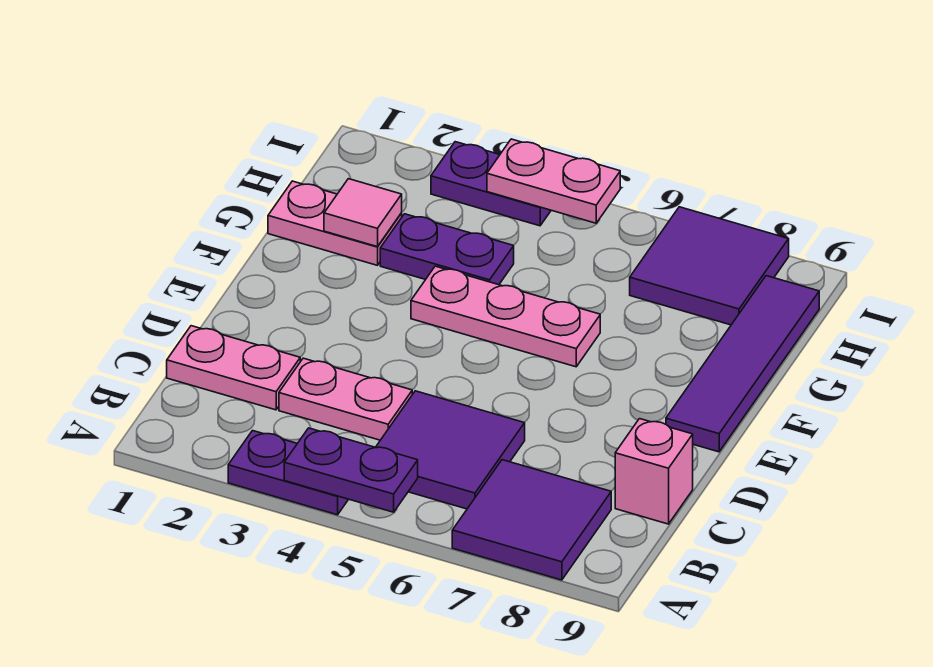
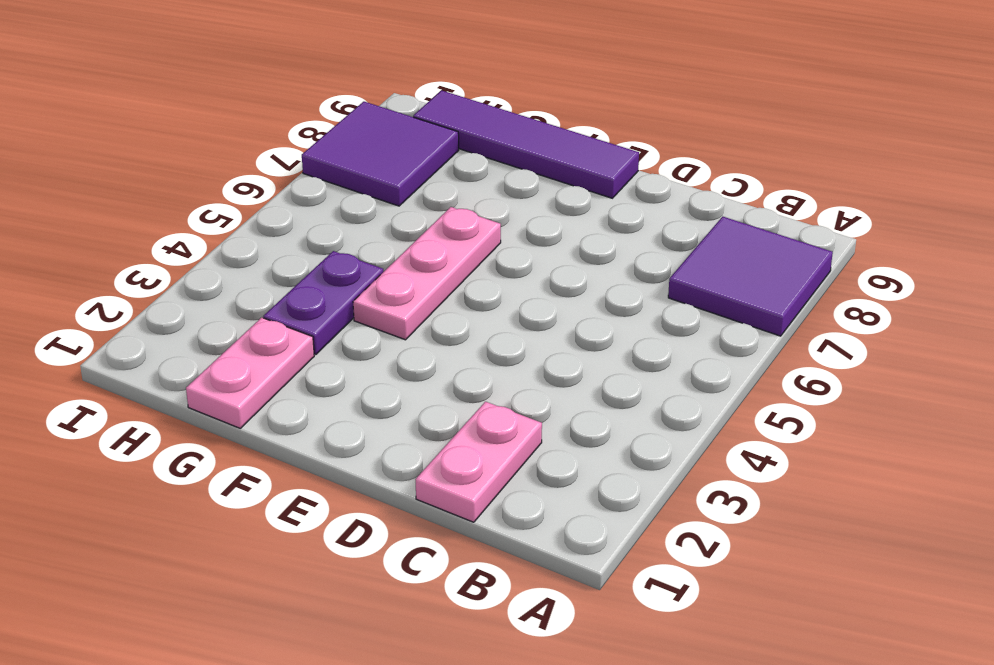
none -> purple 1x2 plate [228,431,348,515]
none -> purple 2x2 tile [376,391,525,509]
none -> pink 1x2 plate [279,358,412,440]

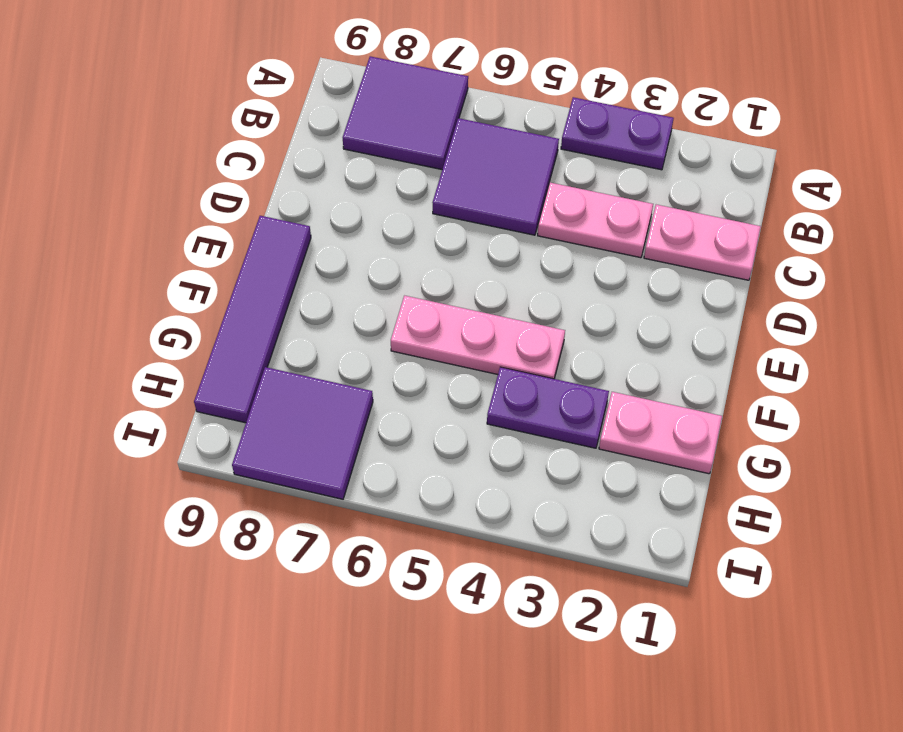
none -> pink 1x1 brick [615,419,693,524]
none -> purple 1x2 plate [431,142,551,226]
none -> purple 1x2 plate [284,428,418,512]

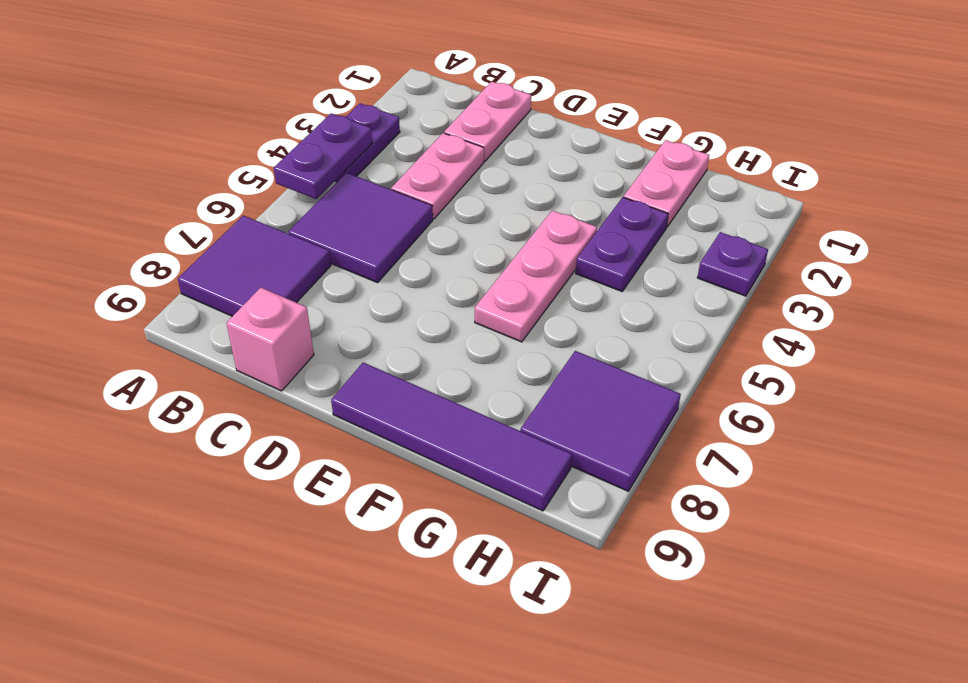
purple 1x1 plate [697,232,768,296] -> purple 1x2 plate [431,142,551,226]
none -> pink 1x1 tile [324,179,402,247]
none -> pink 1x2 plate [487,139,620,223]

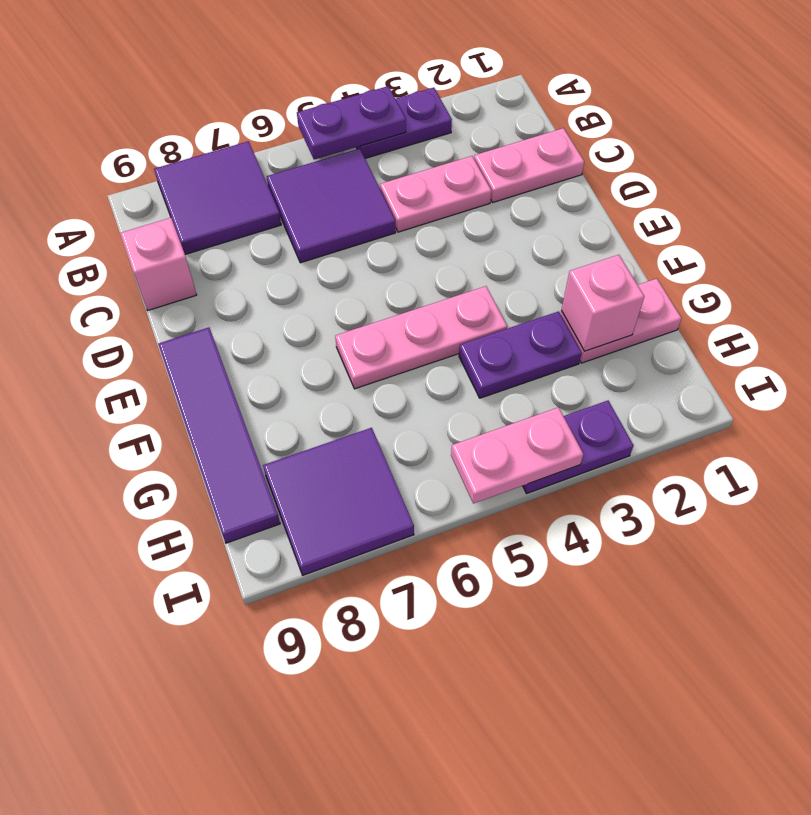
pink 1x1 brick [561,255,644,351] -> pink 1x1 tile [324,179,402,247]

